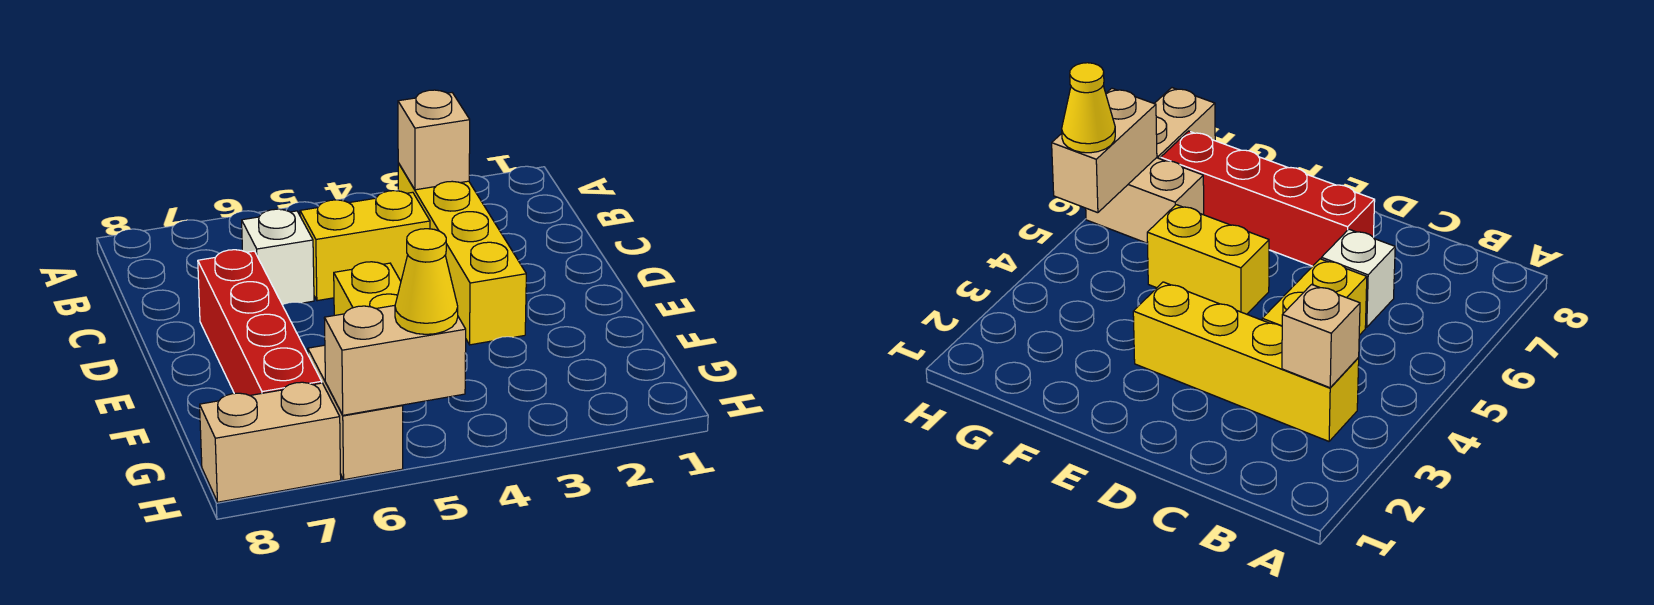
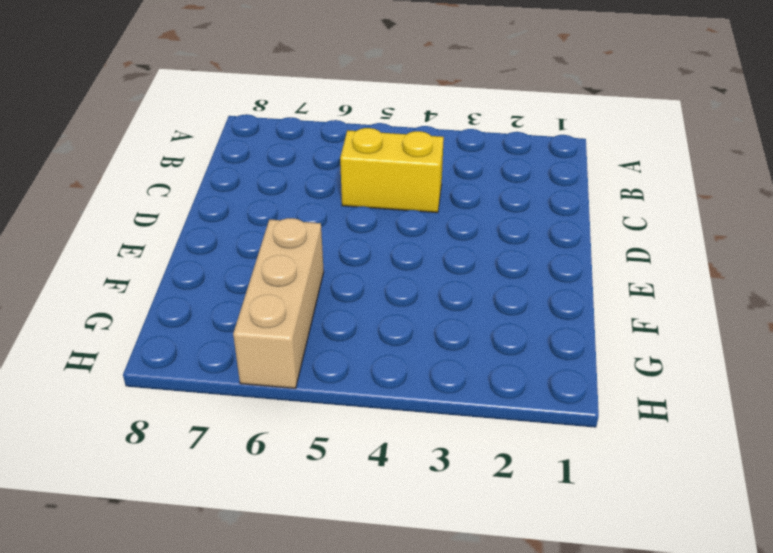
tan 1x3 brick [233,218,324,388] -> tan 1x2 brick [308,345,403,480]
none -> yellow 1x4 brick [398,163,526,345]
none -> white 1x1 brick [242,209,314,305]

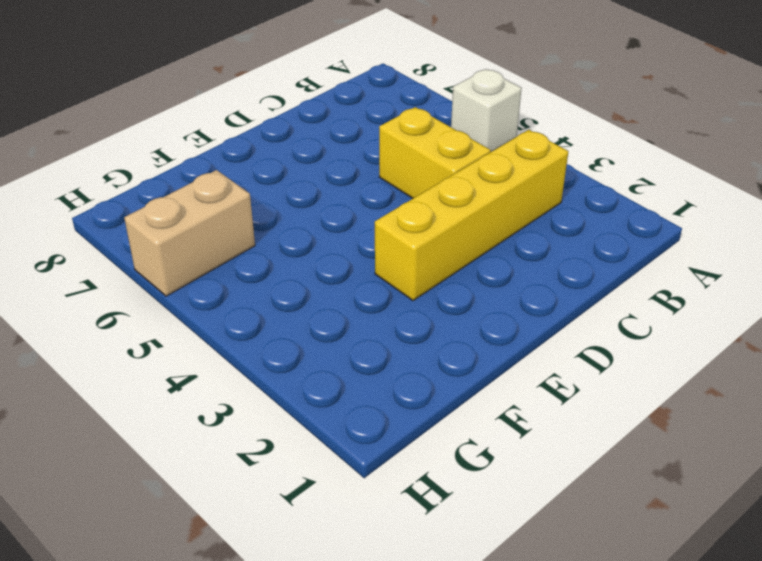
white 1x1 brick [451,69,522,152] -> white 1x1 brick moved to [242,209,314,305]
none -> red 1x4 brick [198,250,322,396]
none -> yellow 1x2 brick [334,262,401,315]

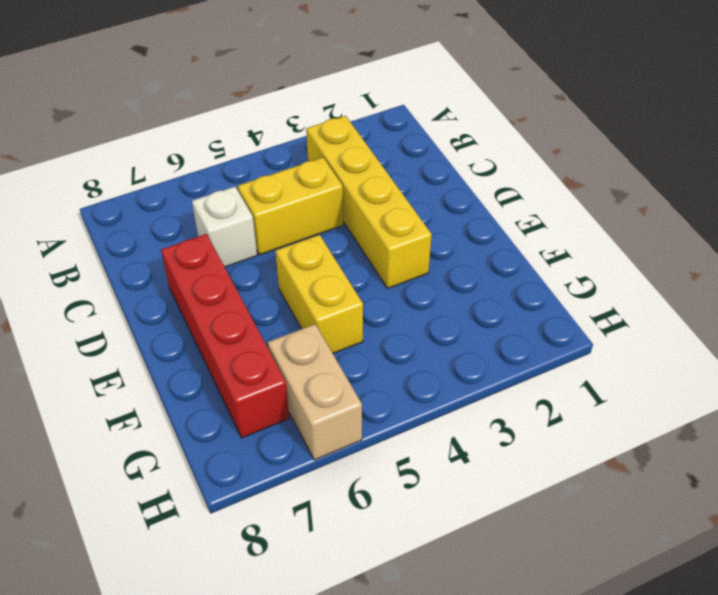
none -> tan 1x2 brick [200,382,341,502]
none -> tan 1x1 brick [398,90,470,190]

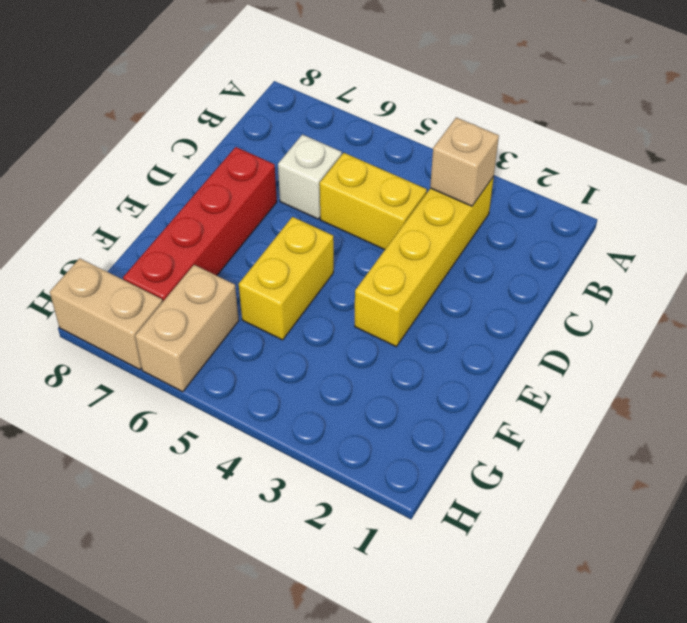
none -> tan 1x2 brick [324,305,466,415]
none -> yellow 1x1 cone [395,229,458,334]

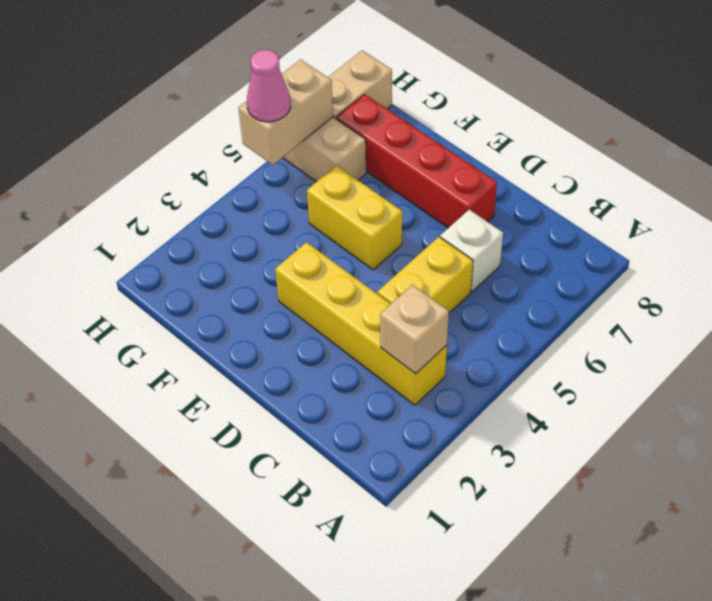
pink 1x1 cone [247,50,291,122] -> yellow 1x1 cone [395,229,458,334]

